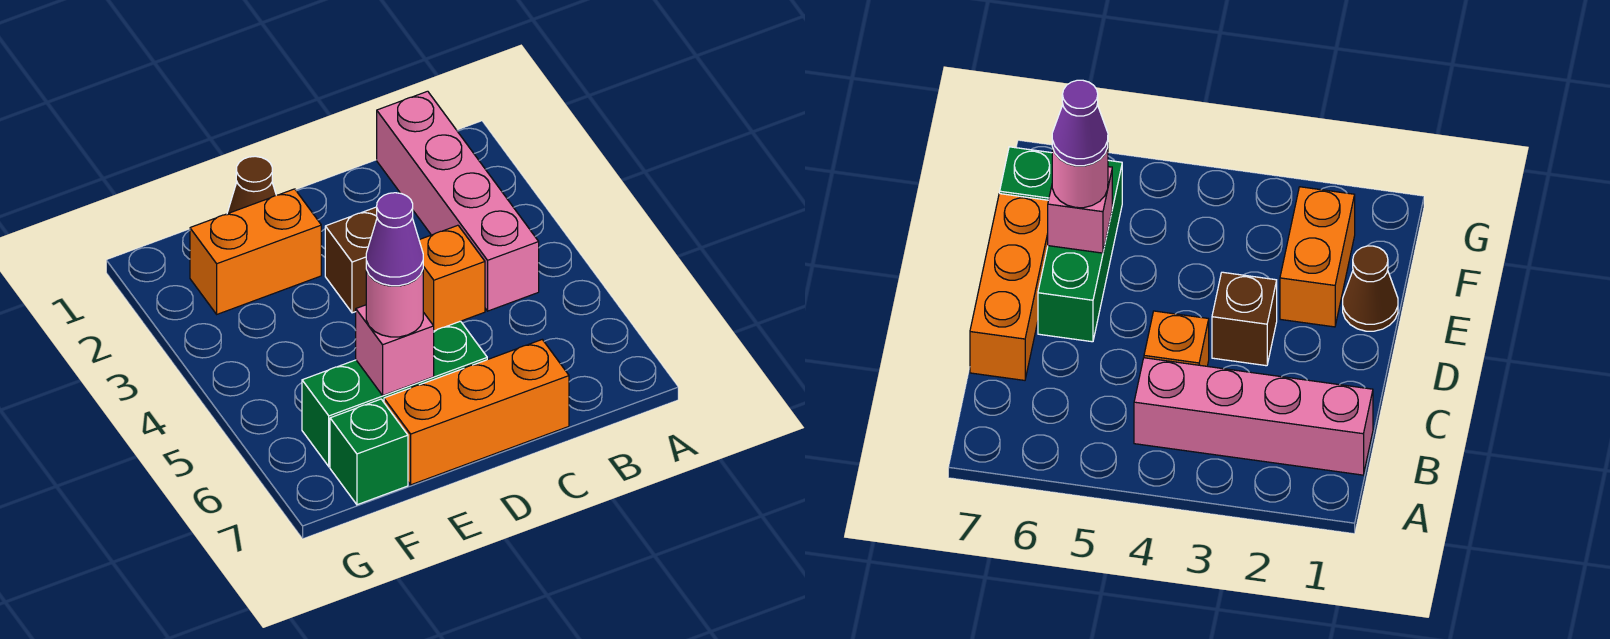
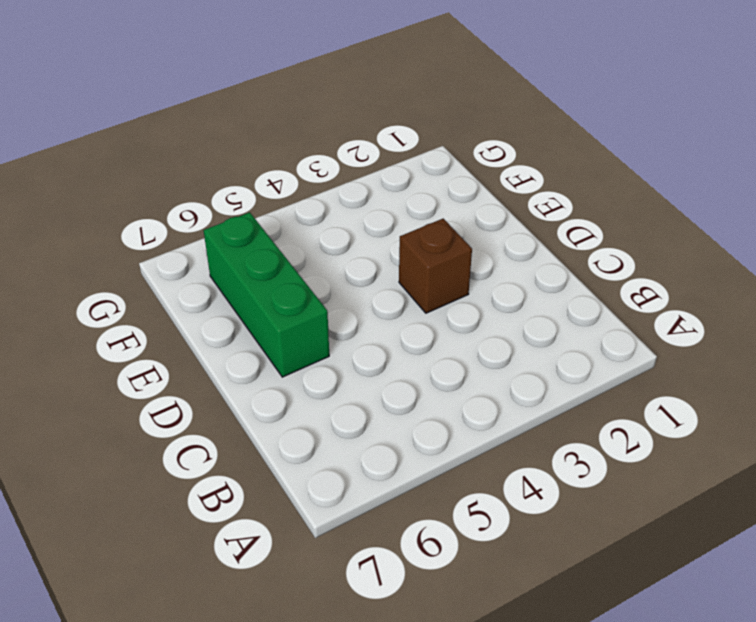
none -> pink 1x4 brick [377,91,539,311]
none -> orange 1x1 brick [419,225,485,331]

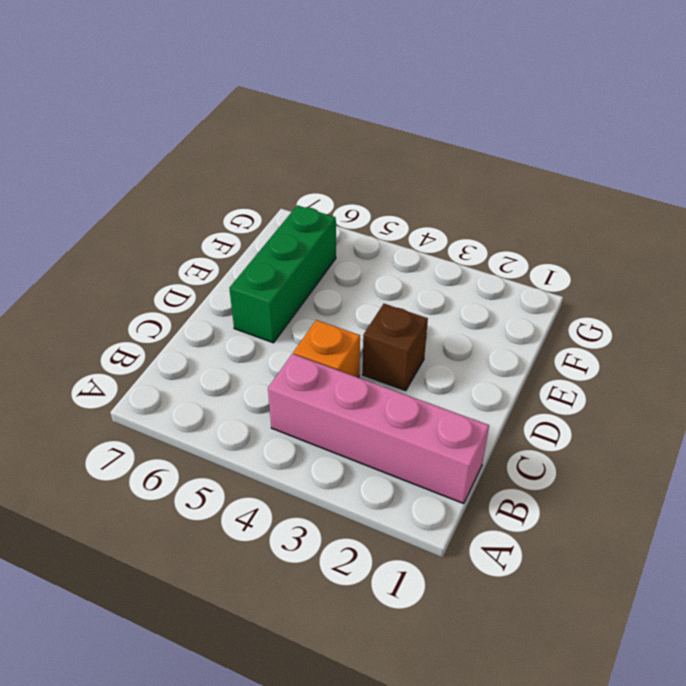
none -> orange 1x3 brick [384,340,569,485]
none -> brown 1x1 cone [227,156,276,214]

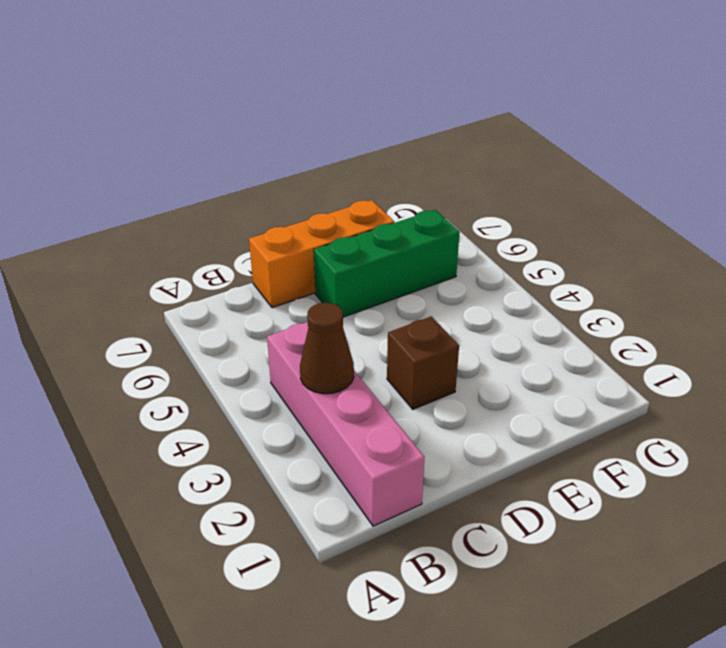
brown 1x1 cone [300,303,354,394] -> brown 1x1 cone moved to [227,156,276,214]
none -> orange 1x1 brick [419,225,485,331]
none -> orange 1x2 brick [190,189,321,314]

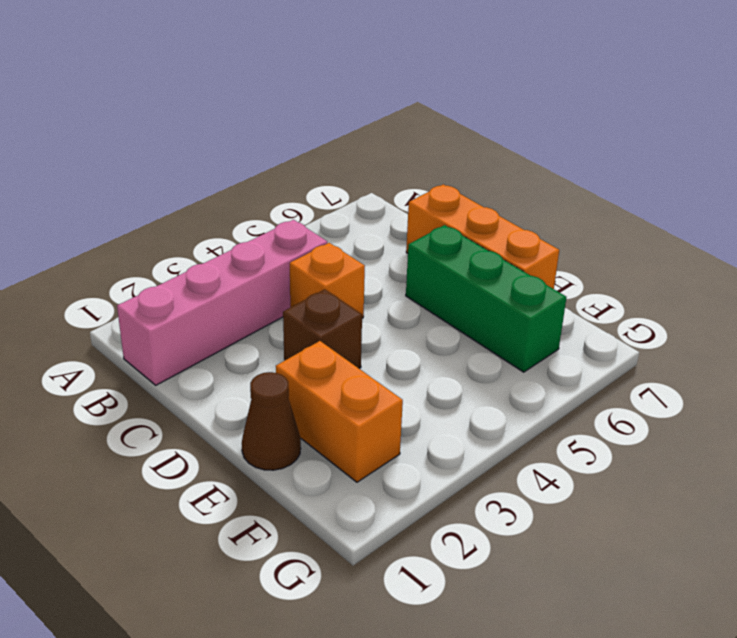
none -> green 1x1 brick [330,399,408,505]
none -> pink 1x1 brick [356,305,434,395]

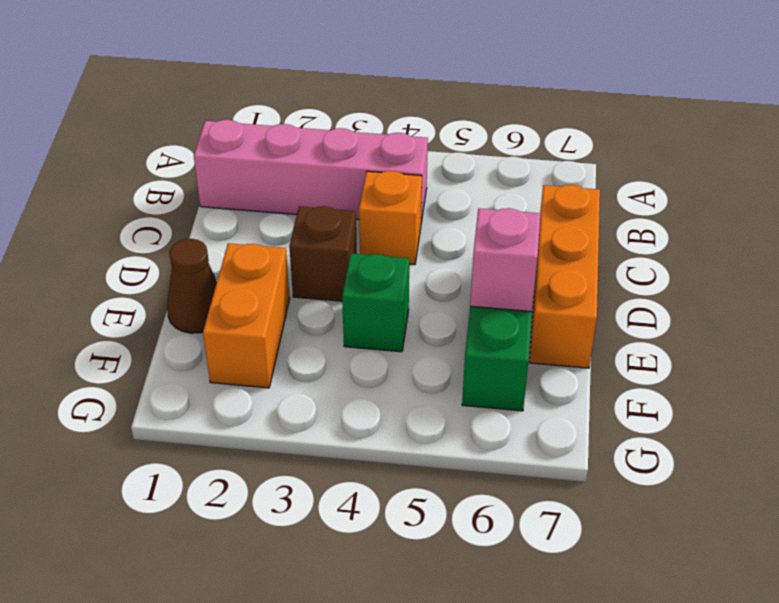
green 1x1 brick [342,253,409,352] -> green 1x1 brick moved to [330,399,408,505]
none -> pink 1x1 round brick [366,270,423,337]
none -> purple 1x1 cone [366,193,423,286]

